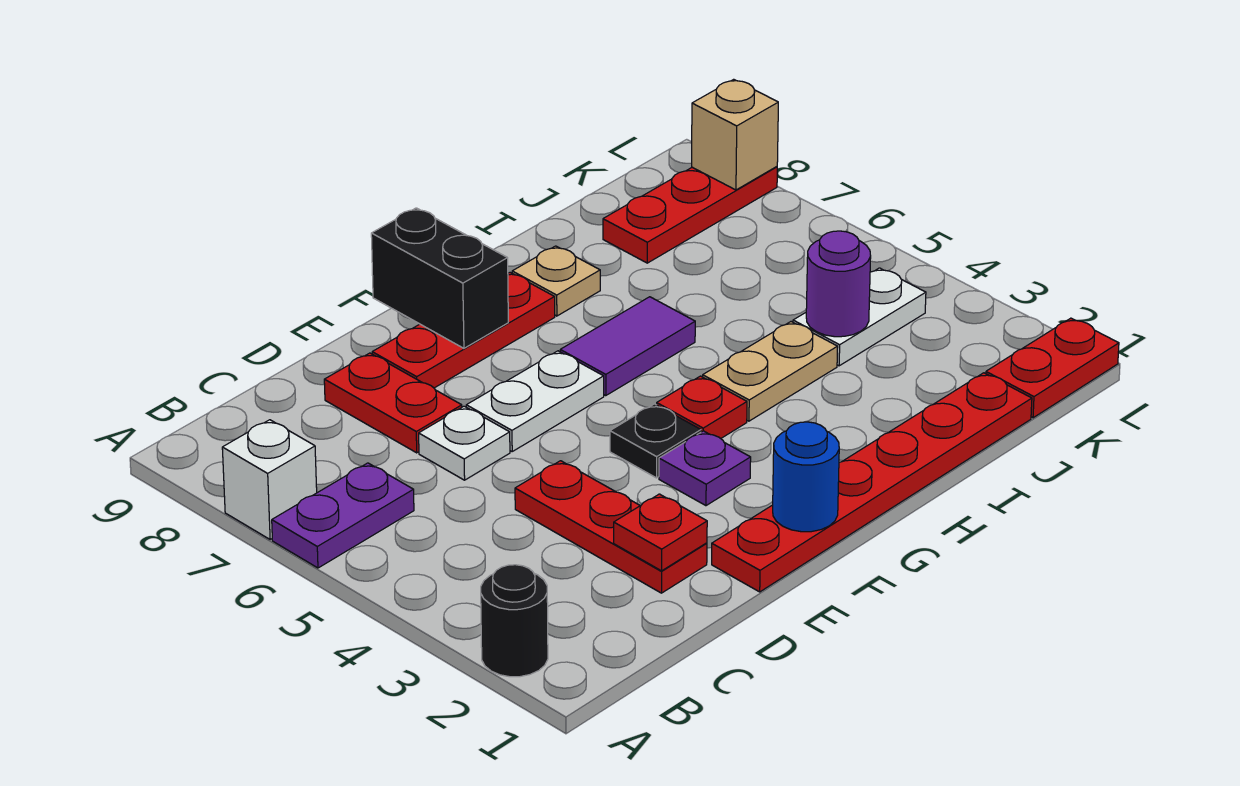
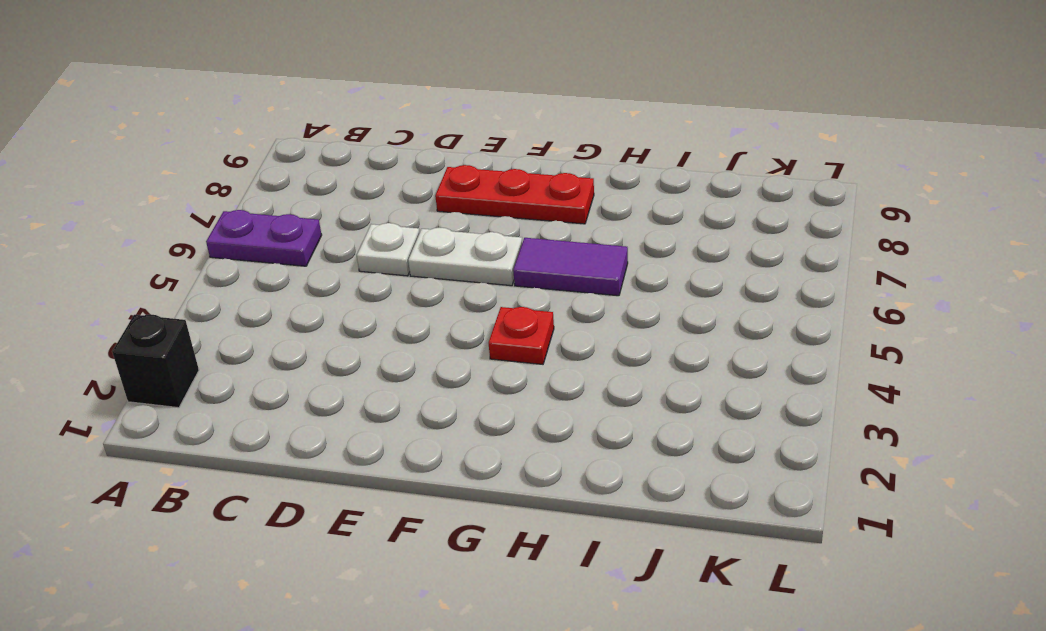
black 1x1 brick [112,314,199,408] -> black 1x1 round brick [481,565,548,677]
none -> white 1x1 brick [222,420,317,539]
none -> red 1x3 plate [515,461,707,593]
none -> red 1x2 plate [324,353,462,453]

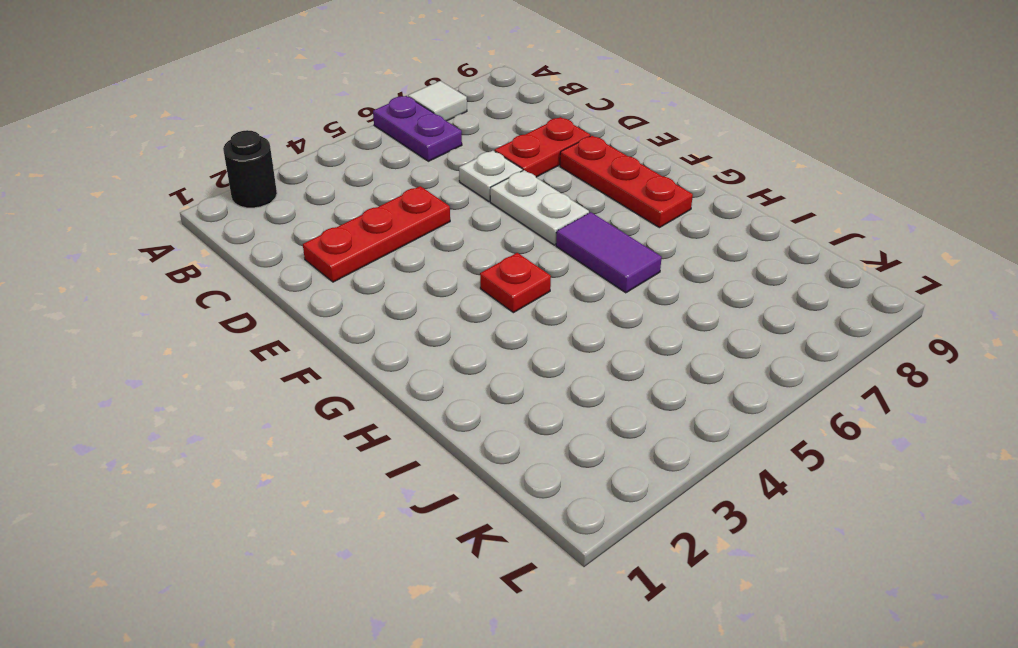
white 1x1 tile [408,81,467,121] -> white 1x1 brick [222,420,317,539]
none -> red 1x6 plate [712,373,1032,592]
none -> purple 1x1 plate [659,431,751,506]
none -> black 1x1 plate [610,404,701,478]

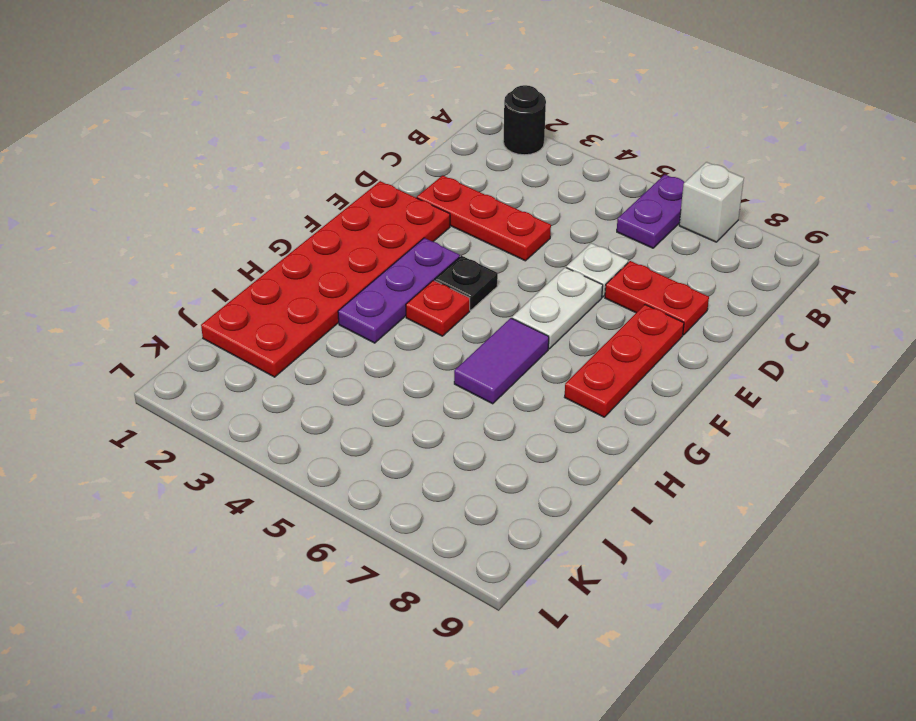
red 2x6 plate [201,181,450,377] -> red 1x6 plate [712,373,1032,592]
purple 1x3 plate [338,238,460,343] -> purple 1x1 plate [659,431,751,506]
none -> tan 1x2 plate [703,322,838,421]
none -> tan 1x1 plate [512,246,600,316]
none -> white 1x2 plate [793,268,926,366]

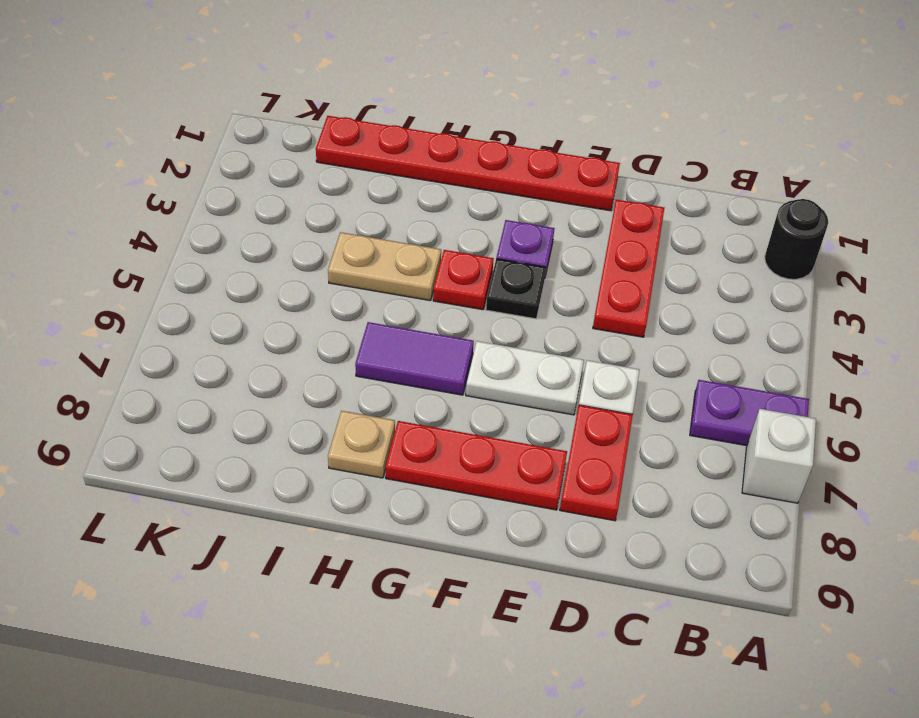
none -> white 1x2 plate [793,268,926,366]
none -> red 1x3 plate [603,167,777,263]
none -> red 1x2 plate [986,318,1119,418]

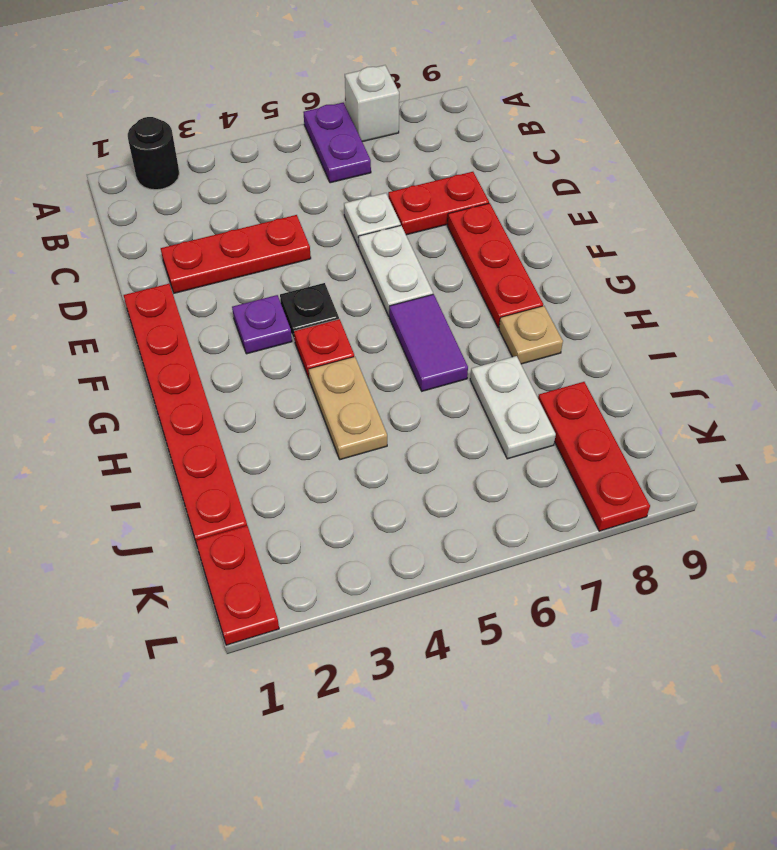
white 1x2 plate [470,356,556,459] -> white 1x2 plate moved to [793,268,926,366]
none -> red 1x1 plate [614,494,707,571]
none -> blue 1x1 round brick [773,422,839,532]
none -> black 1x2 brick [371,208,508,348]

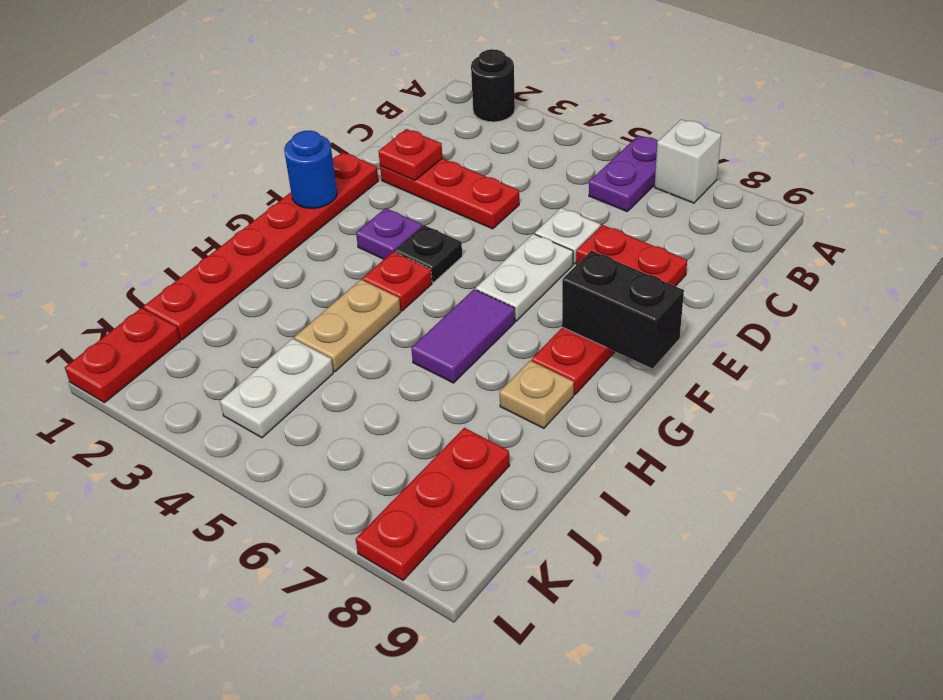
none -> purple 1x1 round brick [806,231,871,337]
none -> tan 1x1 brick [692,79,778,190]

